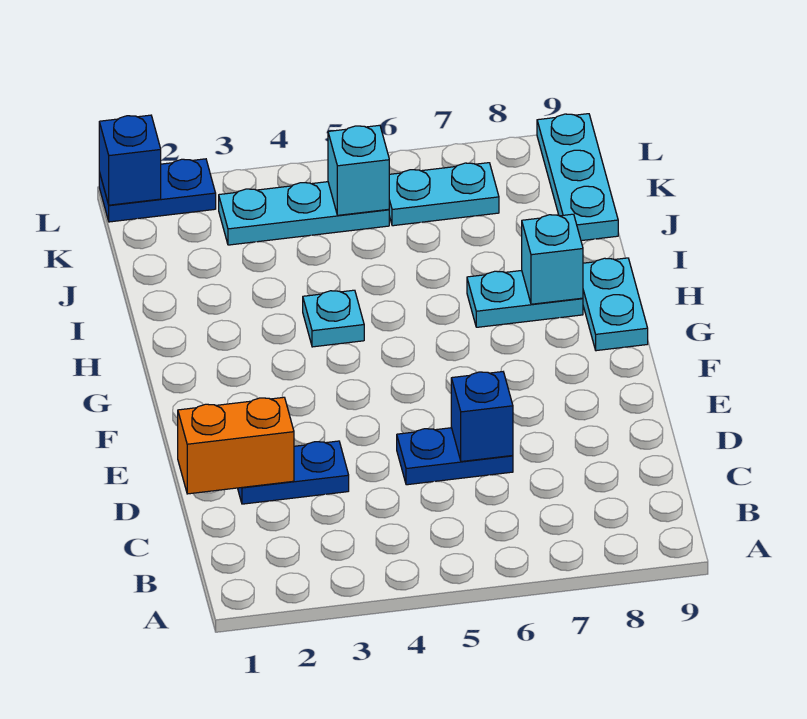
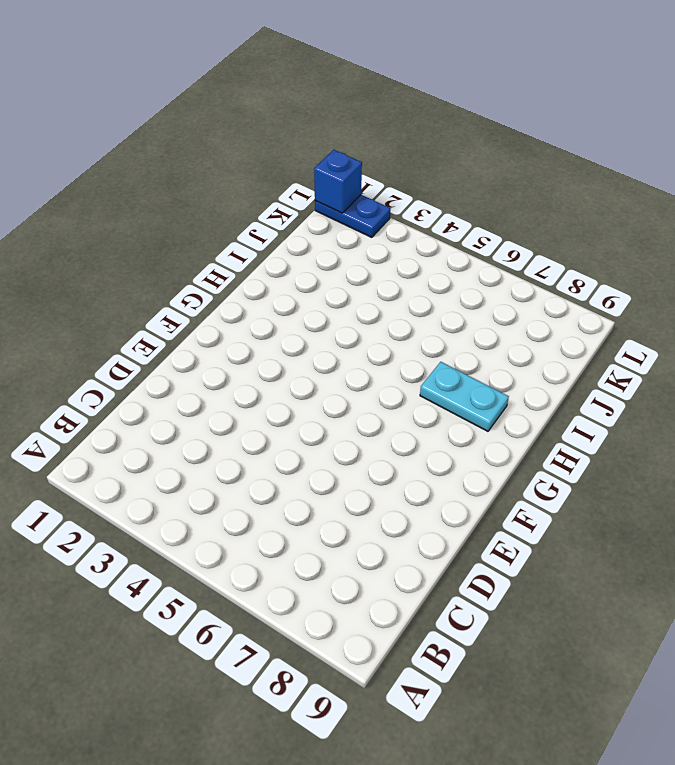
none -> blue 1x2 plate [238,441,349,504]
none -> blue 1x2 plate [397,428,513,485]
none -> cyan 1x2 plate [583,258,648,351]

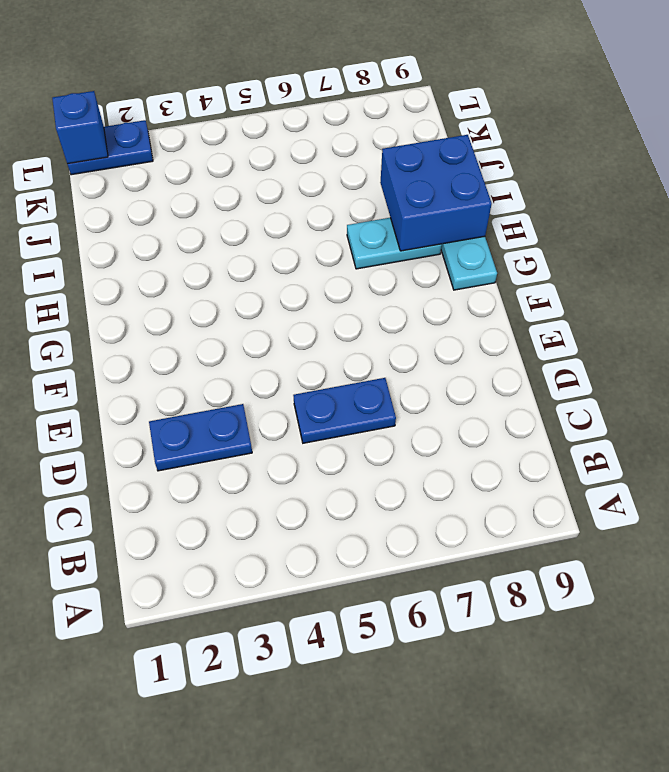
blue 2x2 brick [380,135,492,251] -> cyan 1x1 brick [522,214,583,304]
none -> cyan 1x1 plate [303,290,364,347]
none -> cyan 1x3 plate [537,114,618,241]
none -> cyan 1x3 plate [219,182,389,245]

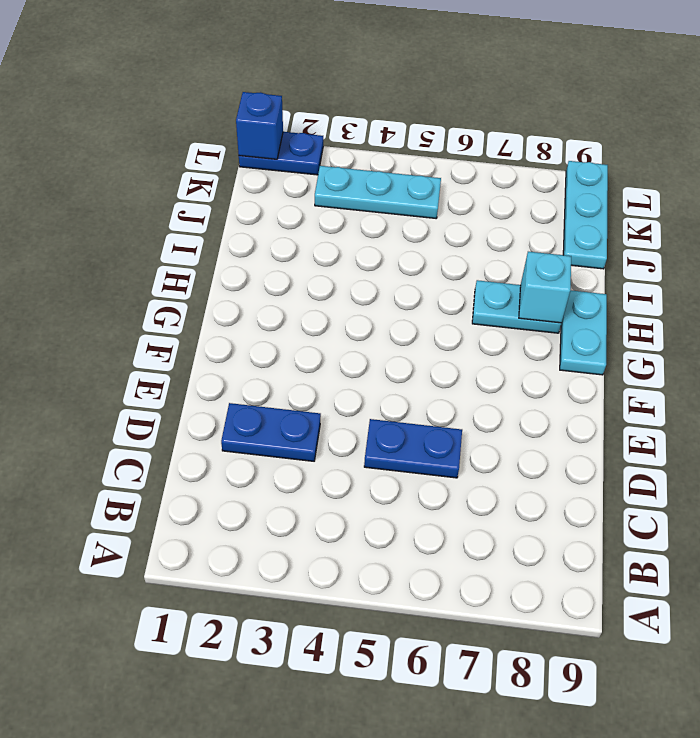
none -> cyan 1x1 plate [303,290,364,347]
none -> cyan 1x2 plate [389,163,499,226]
none -> orange 1x2 brick [178,397,294,494]

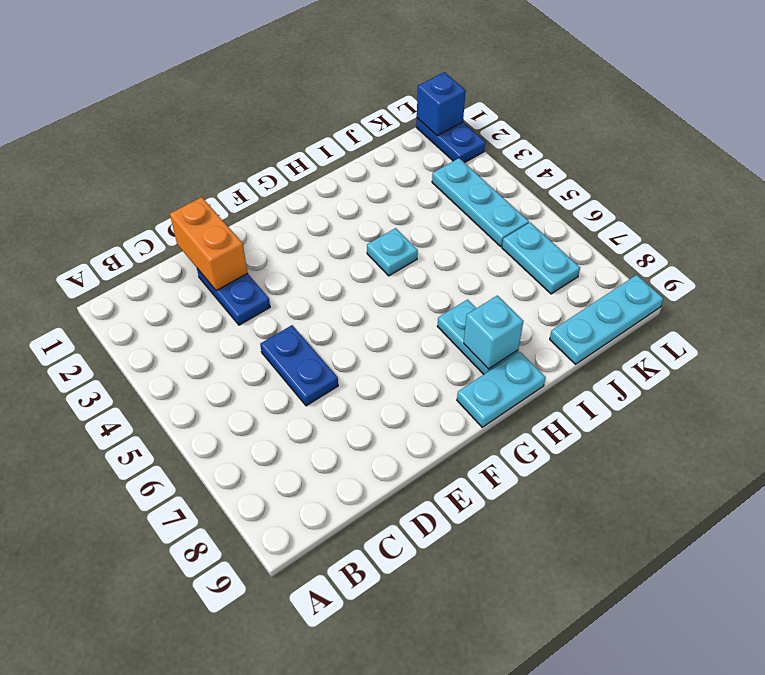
none -> blue 1x1 brick [451,372,513,462]
none -> cyan 1x1 brick [328,125,389,215]

